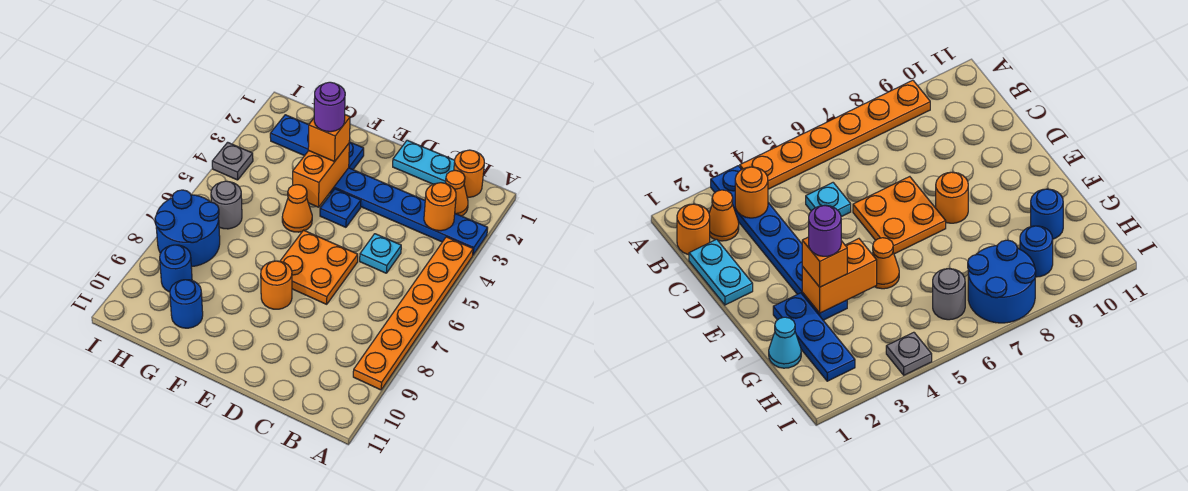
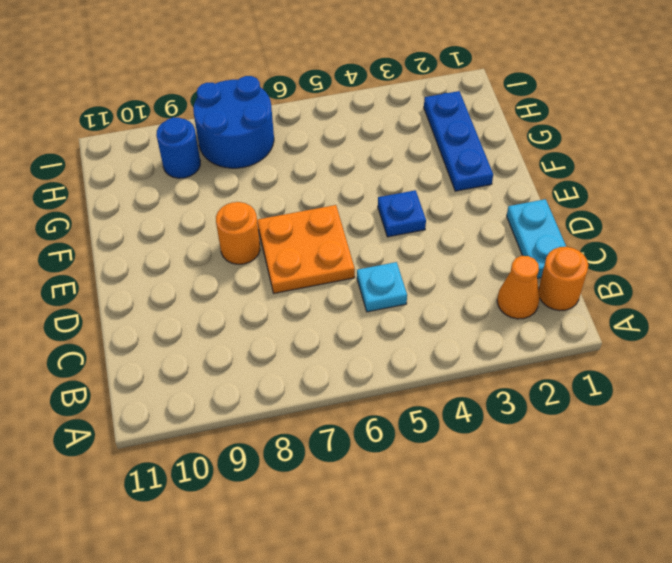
none -> blue 1x6 plate [330,168,488,255]
none -> orange 1x6 plate [353,237,473,390]
none -> orange 1x1 cone [282,185,312,232]

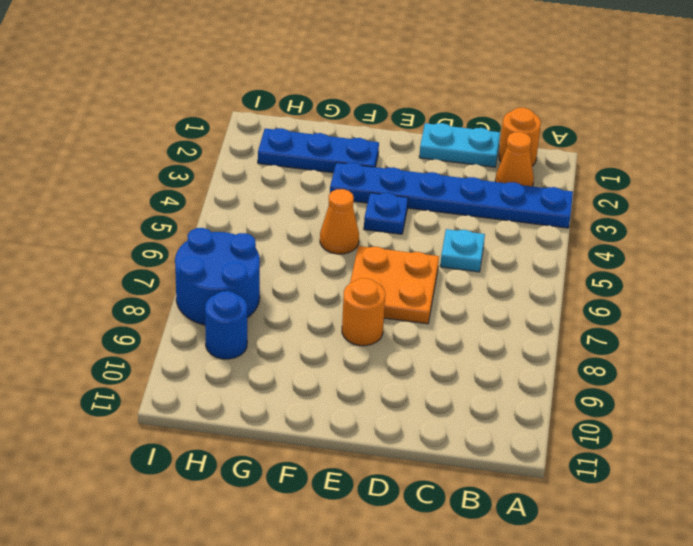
none -> orange 1x6 plate [353,237,473,390]
none -> cyan 1x1 cone [769,317,801,368]
none -> blue 1x1 round brick [170,280,203,328]

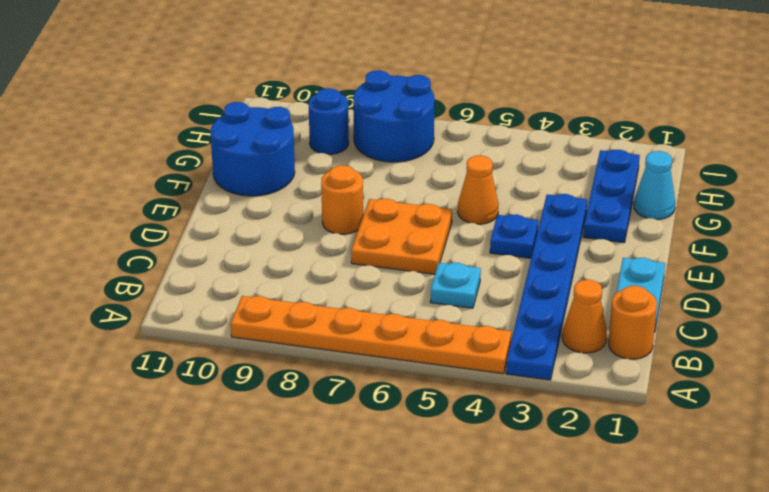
blue 2x2 round brick [211,102,295,196] -> blue 1x1 round brick [170,280,203,328]
none -> grey 1x1 round brick [211,181,242,229]
none -> grey 1x1 plate [212,142,253,180]
none -> orange 1x1 round brick [424,183,456,231]

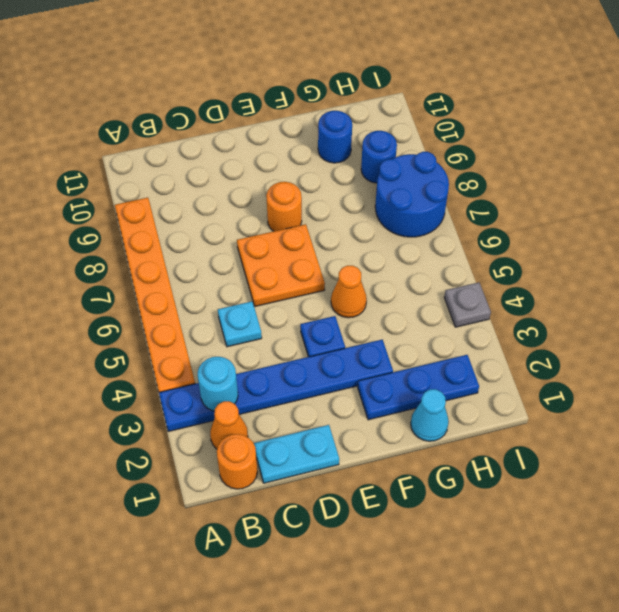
cyan 1x1 round brick [198,357,238,411] -> orange 1x1 round brick [424,183,456,231]
none -> grey 1x1 round brick [211,181,242,229]
none -> orange 1x2 brick [293,144,349,207]
none -> orange 1x1 brick [308,115,350,162]

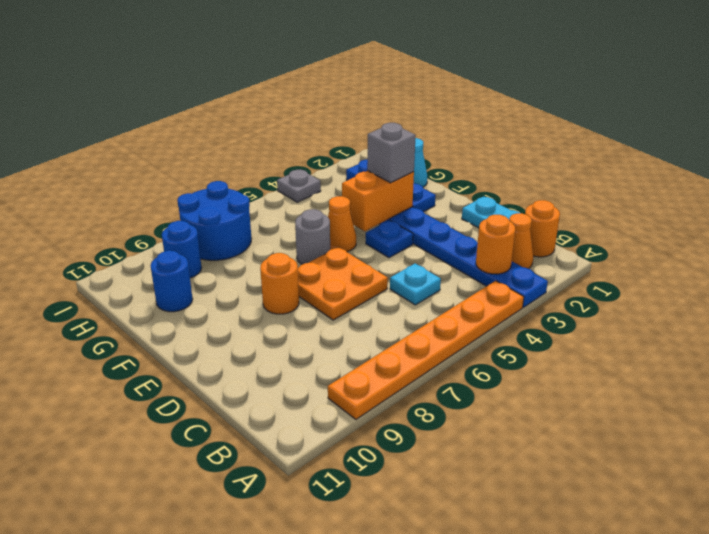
grey 1x1 brick [367,123,416,183] -> orange 1x1 brick [308,115,350,162]
grey 1x1 round brick [295,209,330,264] -> grey 1x1 round brick moved to [211,181,242,229]
none -> purple 1x1 round brick [314,82,345,132]

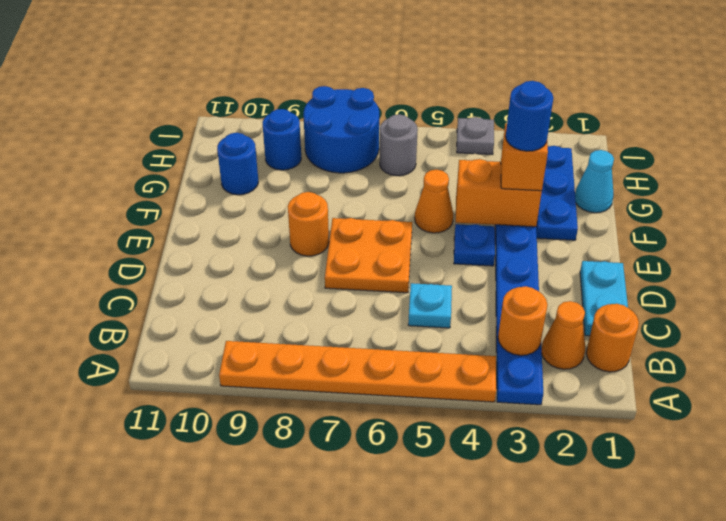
blue 1x1 round brick [506,81,553,151] -> purple 1x1 round brick [314,82,345,132]

